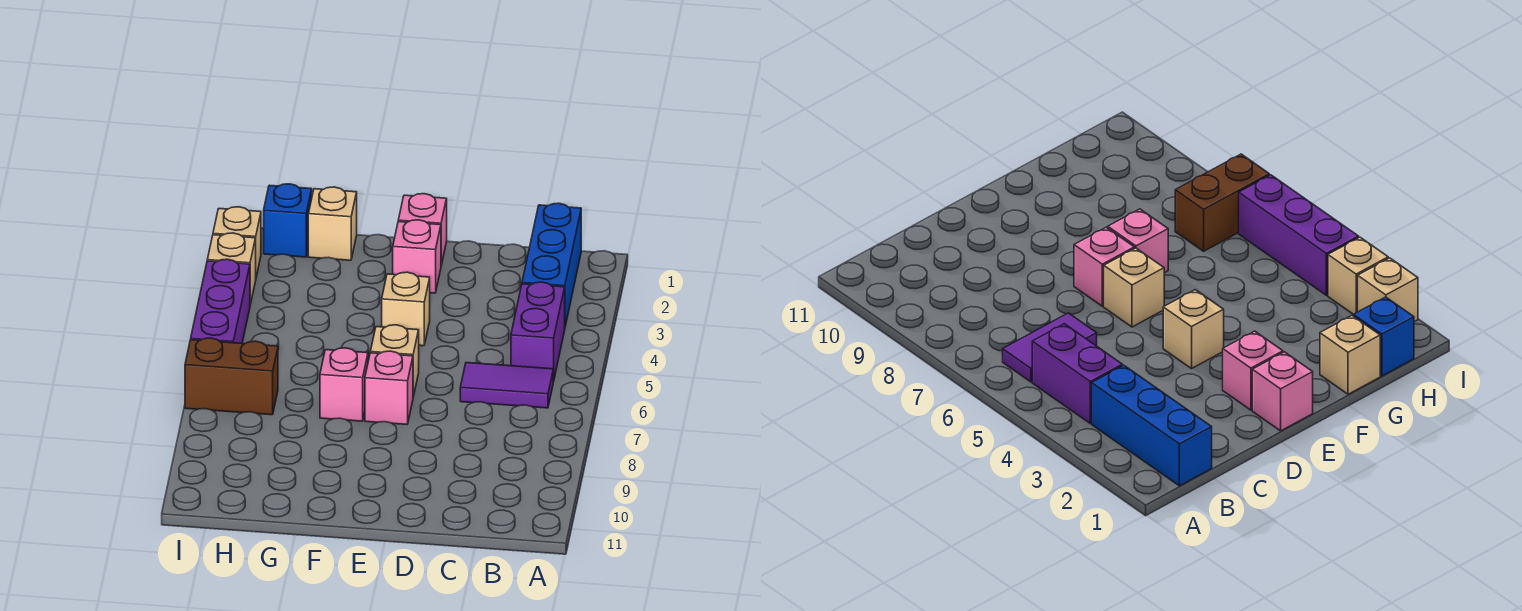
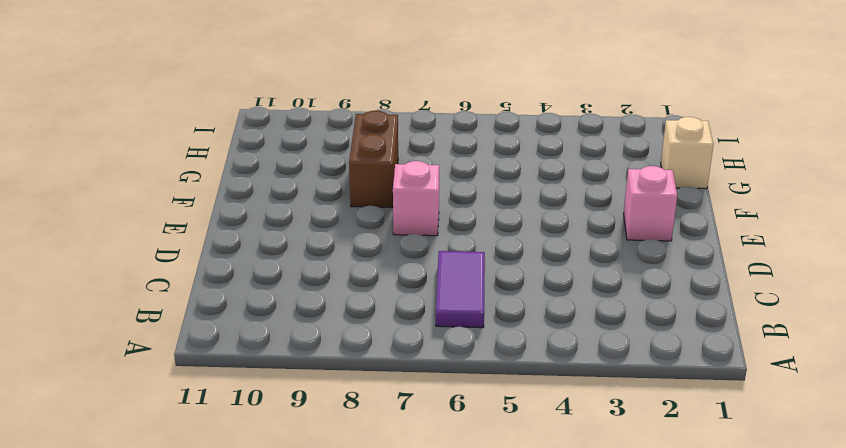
brown 1x2 brick [349,111,398,208] -> brown 1x2 brick moved to [185,338,278,415]
none -> blue 1x3 brick [522,203,581,326]
none -> purple 1x2 brick [511,282,565,381]
none -> pink 1x1 brick [398,194,447,265]

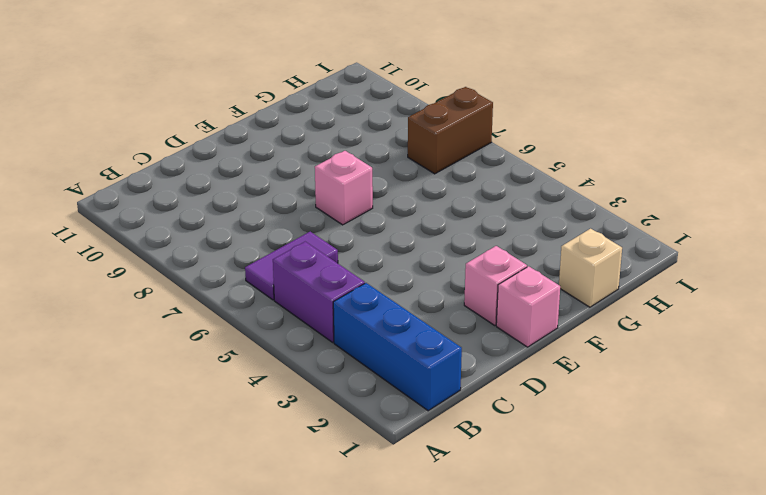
none -> tan 1x1 brick [382,272,430,346]
none -> tan 1x1 brick [370,325,419,397]
none -> pink 1x1 brick [320,348,368,421]

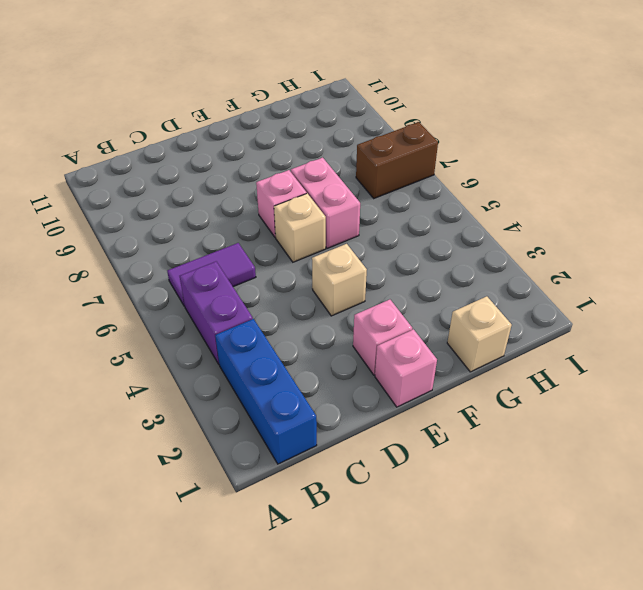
pink 1x2 brick [291,158,360,248] -> pink 1x1 brick [320,348,368,421]
none -> blue 1x1 brick [264,184,312,257]
none -> tan 1x1 brick [213,207,261,277]
none -> tan 1x1 brick [207,233,256,305]

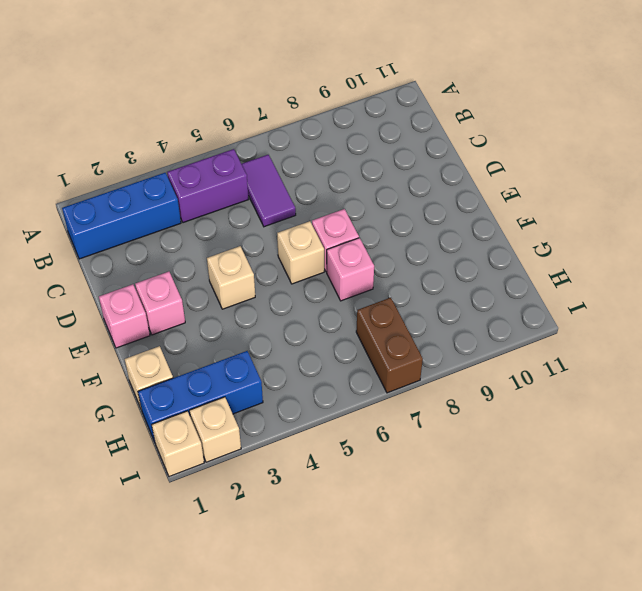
blue 1x3 brick [138,351,263,442] -> blue 1x1 brick [264,184,312,257]
tan 1x1 brick [152,411,204,477] -> tan 1x1 brick moved to [207,233,256,305]
none -> purple 1x3 brick [191,259,250,343]

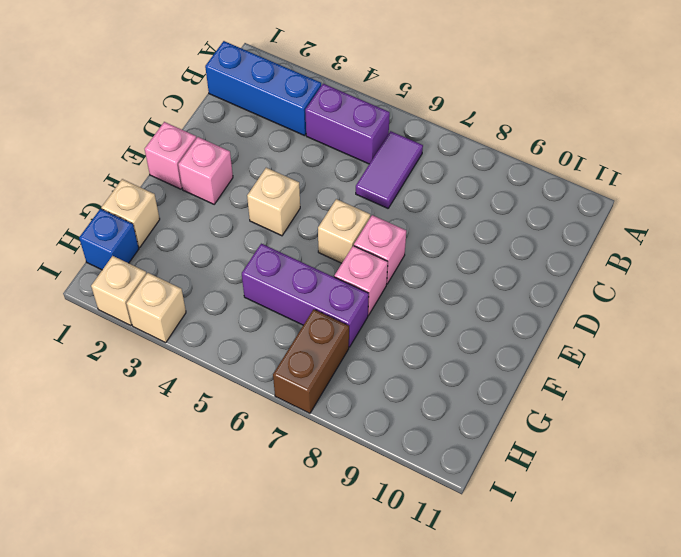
purple 1x3 brick [242,244,369,347] -> purple 1x3 brick moved to [191,259,250,343]

